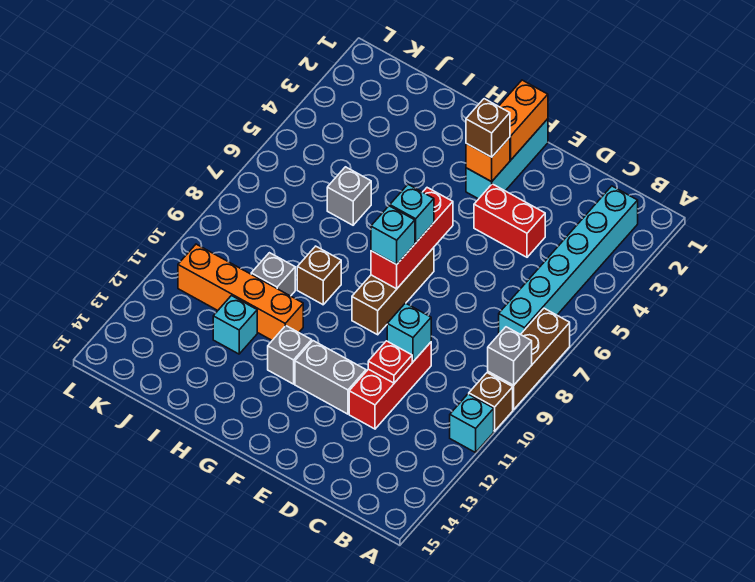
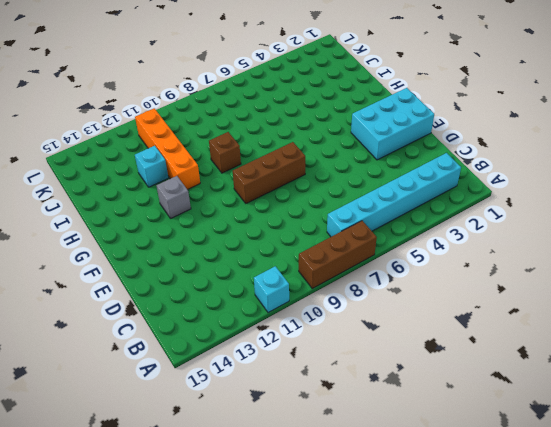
cyan 2x3 brick [351,88,434,160] -> cyan 1x3 brick [466,119,548,199]
none -> brown 1x1 brick [469,373,513,431]
none -> red 1x2 brick [474,184,545,257]
none -> red 1x3 brick [349,342,431,429]

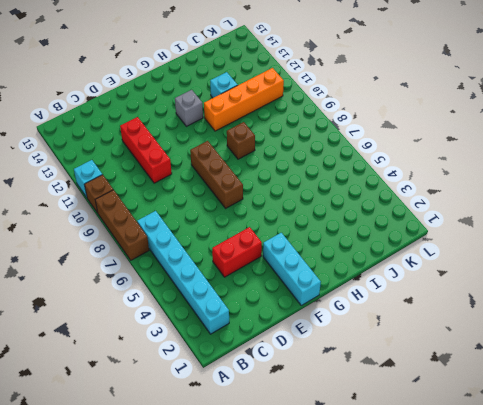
none -> grey 1x2 brick [295,341,366,414]
none -> grey 1x1 brick [327,167,371,225]
none -> grey 1x1 brick [251,253,295,296]

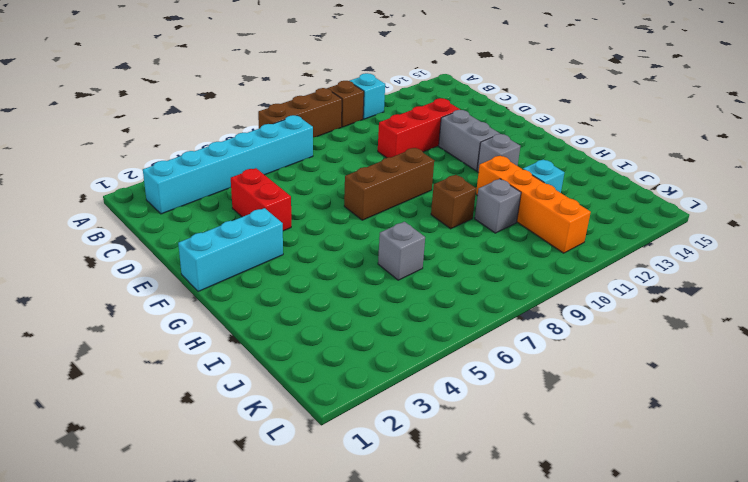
none -> grey 1x1 brick [488,327,532,385]
none -> cyan 1x1 brick [387,303,431,362]
none -> red 1x1 plate [368,341,412,383]

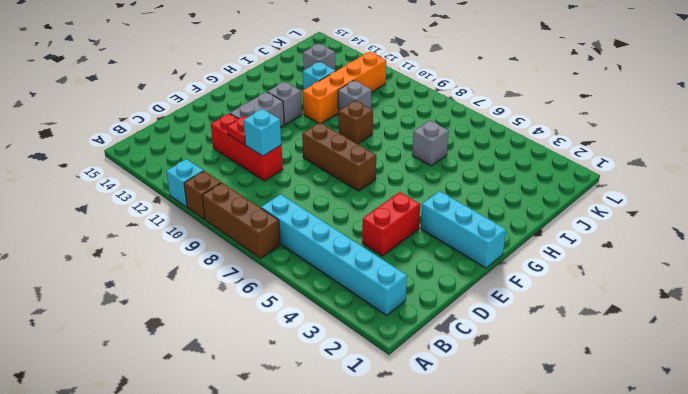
grey 1x1 brick [303,43,335,70] -> grey 1x1 brick moved to [488,327,532,385]
none -> orange 1x2 brick [499,80,548,160]
none -> orange 1x1 brick [466,137,510,182]
none -> red 1x3 brick [371,188,453,289]

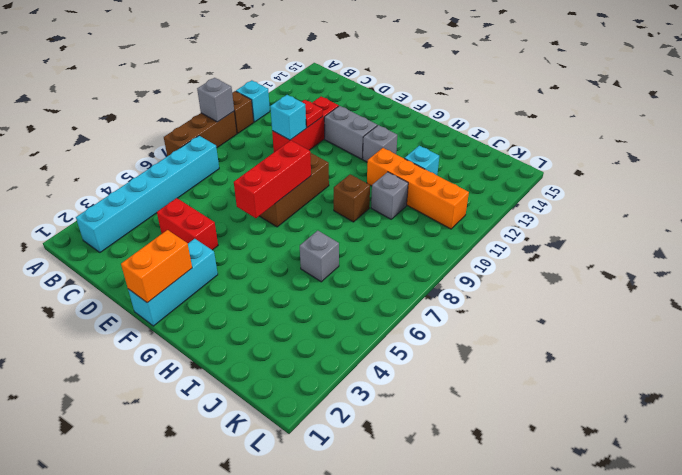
none -> orange 1x1 brick [466,137,510,182]
none -> brown 1x1 brick [466,99,510,157]
none -> cyan 1x1 brick [390,185,434,243]

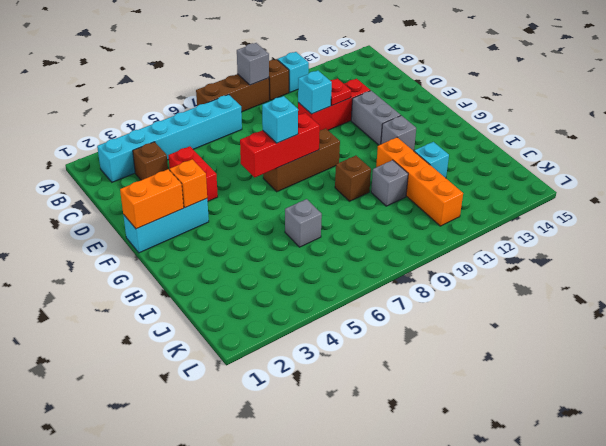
brown 1x1 brick [133,142,168,180] -> brown 1x1 brick moved to [466,99,510,157]
none -> cyan 1x1 brick [371,206,415,264]

